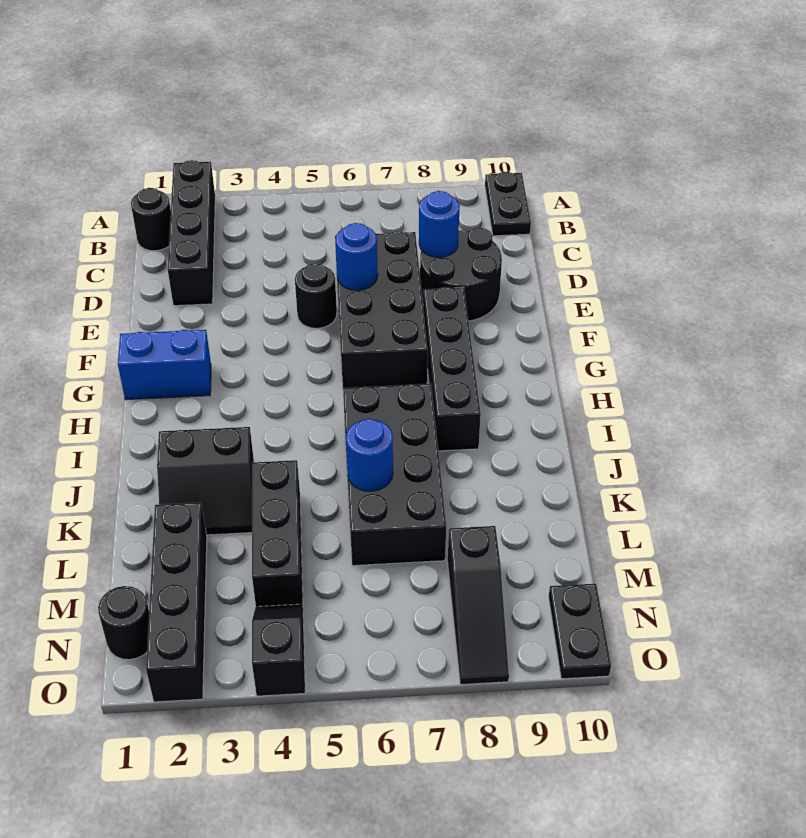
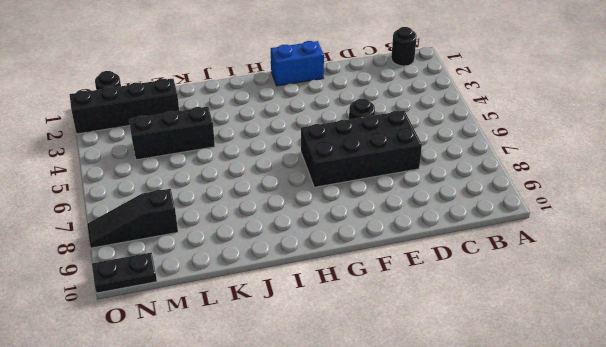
blue 1x2 brick [271,41,324,86] -> blue 1x2 brick turned to [118,330,211,400]
none -> black 1x4 brick [168,160,215,306]
none -> black 1x2 plate [485,172,531,236]
none -> black 2x2 round brick [420,228,502,321]

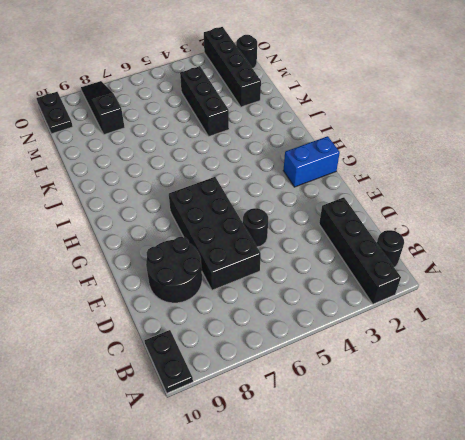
none -> black 1x4 brick [423,287,481,451]
none -> black 2x4 brick [343,384,446,566]
none -> black 2x2 slope [157,427,254,535]

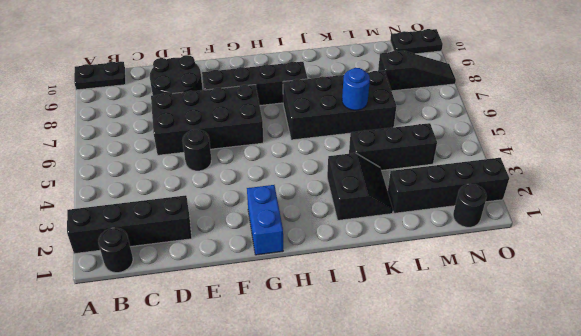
none -> black 1x2 slope [252,604,305,696]
none -> blue 1x1 round brick [419,191,460,257]
none -> blue 1x1 round brick [335,223,378,290]

